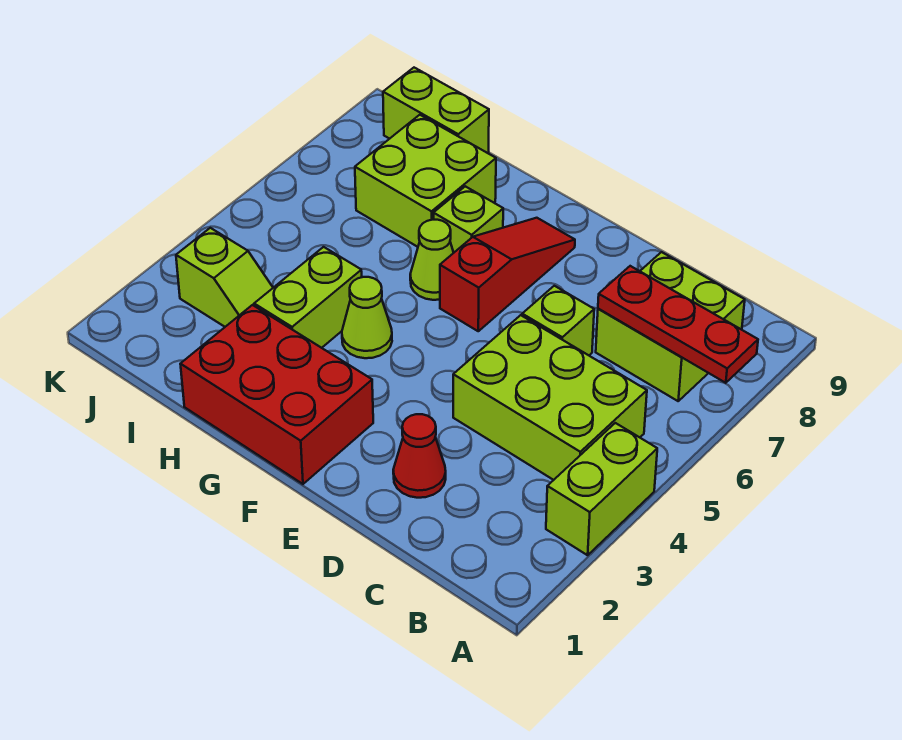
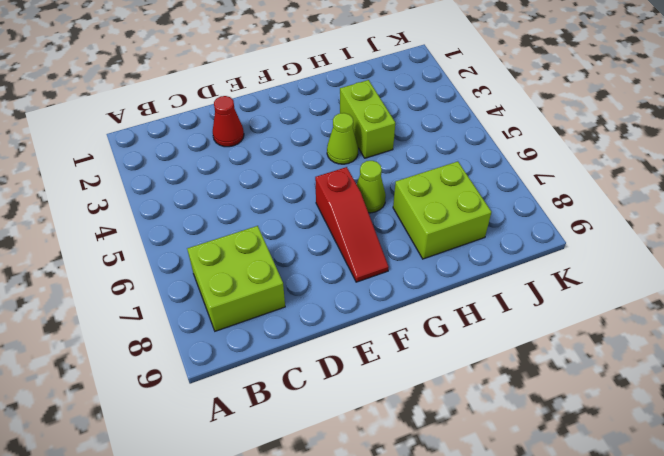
none -> lime 1x2 brick [546,423,657,555]
none -> lime 2x3 brick [453,315,647,480]
none -> lime 1x1 brick [522,286,594,355]

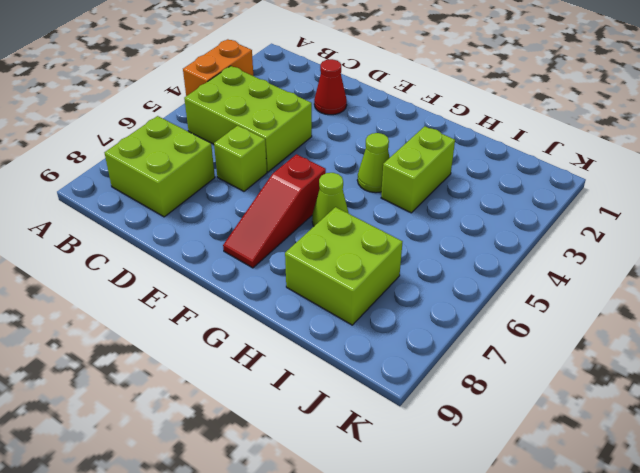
orange 1x2 brick [183,39,253,96] -> lime 1x2 brick [546,423,657,555]
none -> red 2x3 brick [180,305,373,484]
none -> lime 1x1 brick [433,186,503,252]
none -> lime 1x2 slope [176,228,273,327]

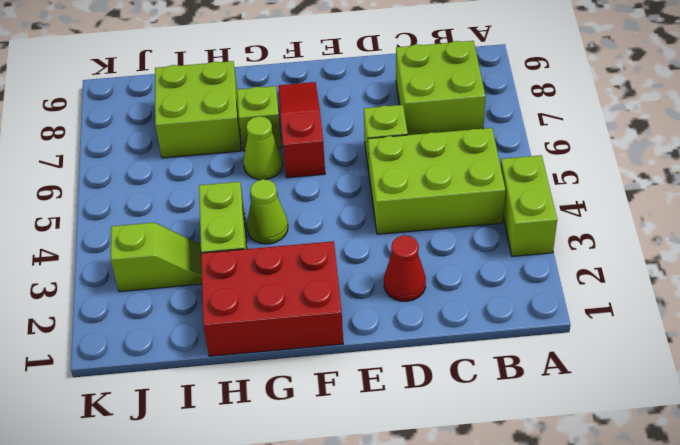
none -> lime 1x2 brick [383,68,489,153]
none -> red 1x3 plate [598,266,758,383]

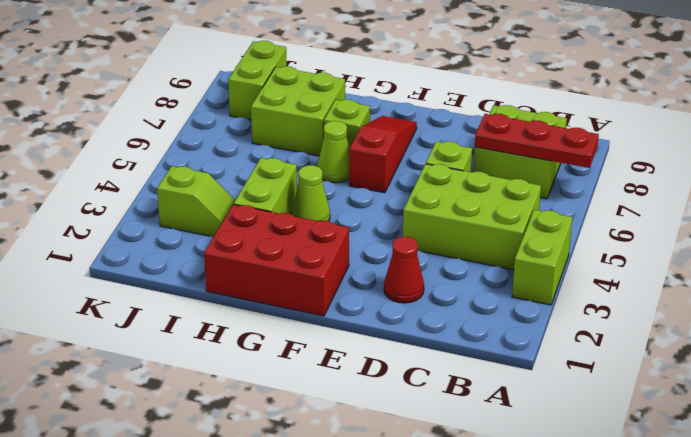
lime 1x2 brick [228,41,287,120] -> lime 1x2 brick turned to [383,68,489,153]

